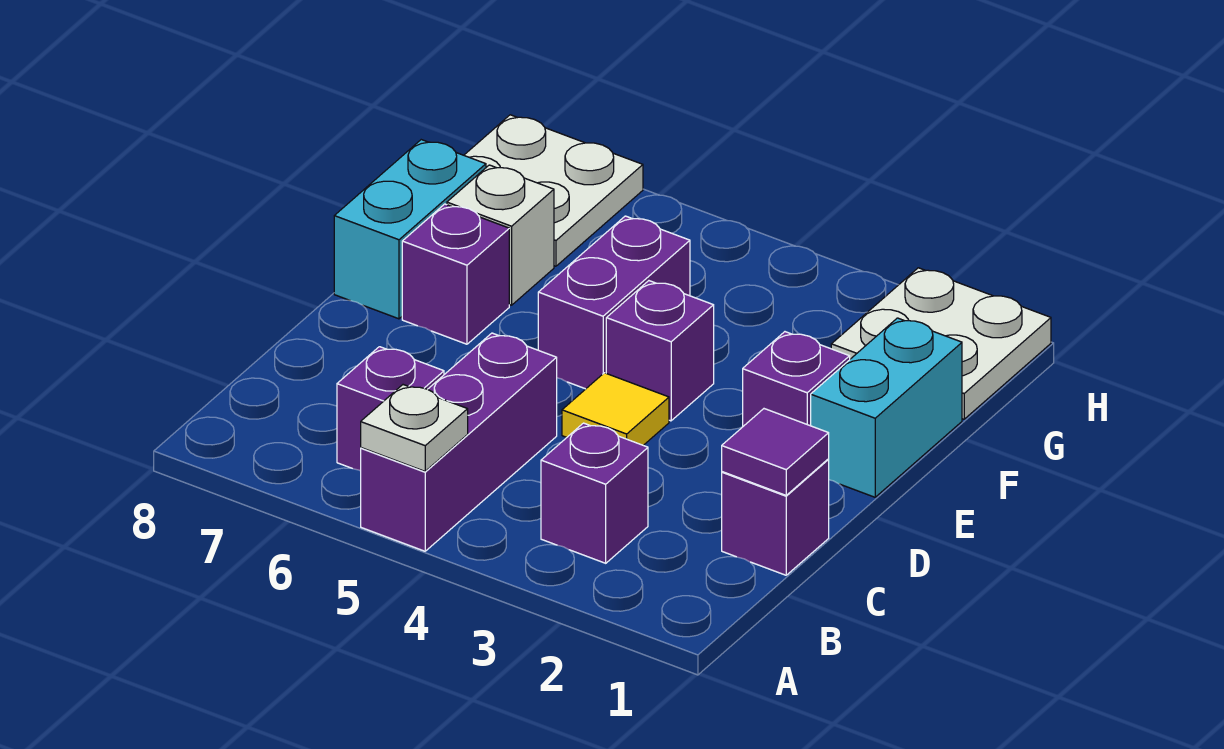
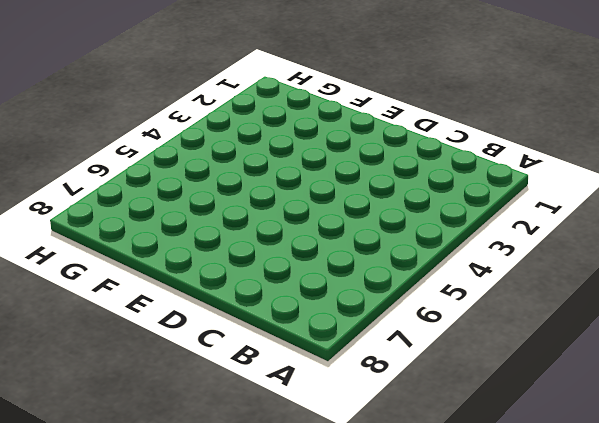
none -> purple 1x3 brick [361,333,557,551]
none -> purple 1x1 brick [541,423,648,563]
none -> purple 1x1 brick [337,347,444,471]

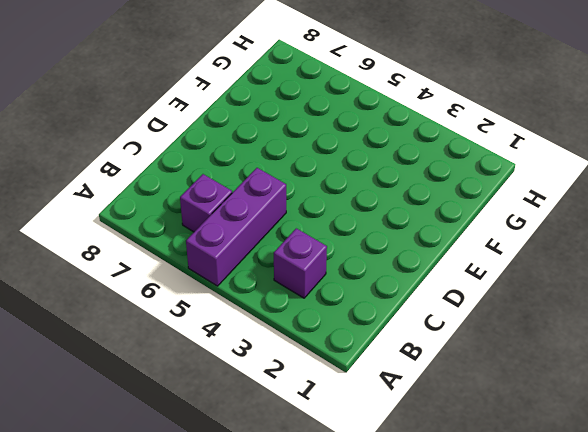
none -> purple 1x1 brick [722,460,829,575]
none -> yellow 1x1 tile [562,373,669,445]
none -> cyan 1x2 brick [811,318,962,497]

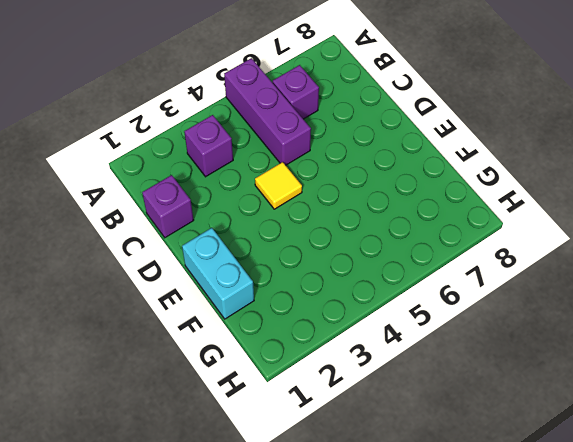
none -> purple 1x1 brick [743,332,850,426]
none -> purple 1x1 brick [606,281,714,421]
none -> purple 1x2 brick [538,216,690,389]

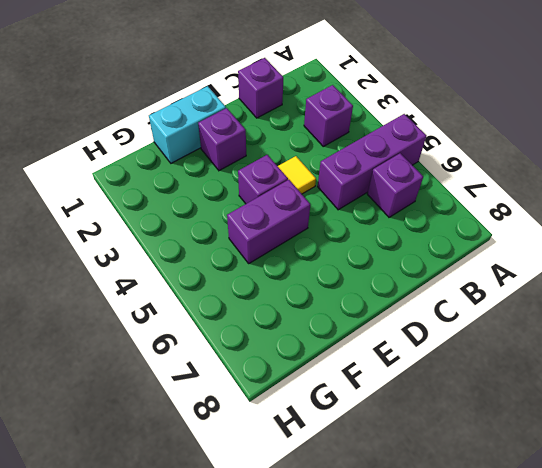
none -> purple 1x1 brick [402,204,509,344]
none -> cyan 1x2 brick [334,140,486,319]
none -> white 1x1 brick [447,165,554,305]

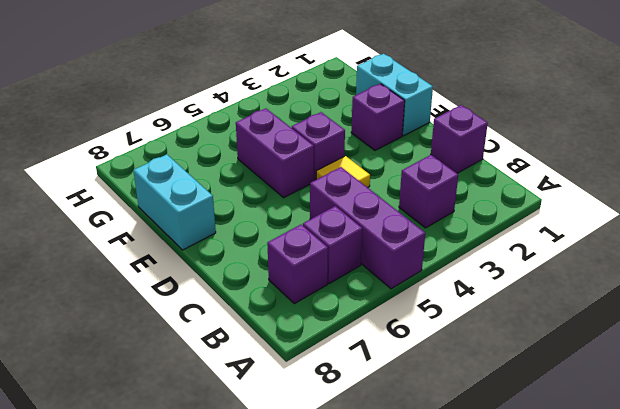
purple 1x1 brick [267,225,328,304] -> purple 1x1 brick moved to [402,204,509,344]
none -> white 1x1 brick [447,165,554,305]
none -> white 2x2 plate [831,268,1051,419]
none -> white 2x2 plate [464,115,643,266]

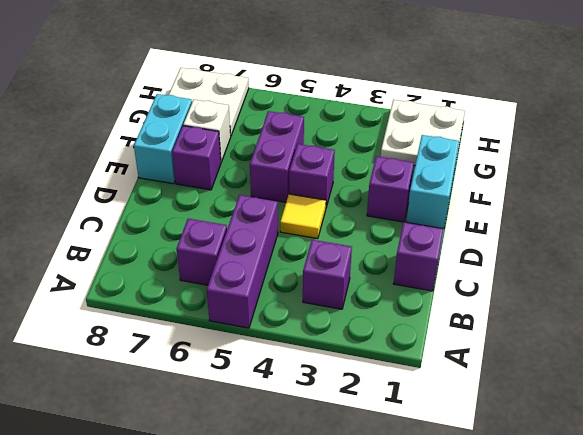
none -> white 1x1 plate [361,385,468,471]
none -> purple 1x1 tile [722,409,829,495]

